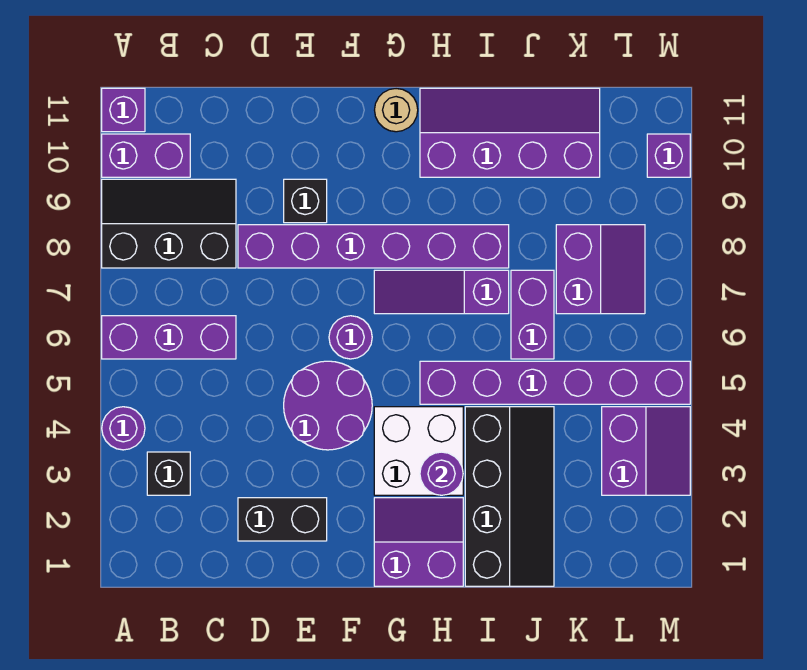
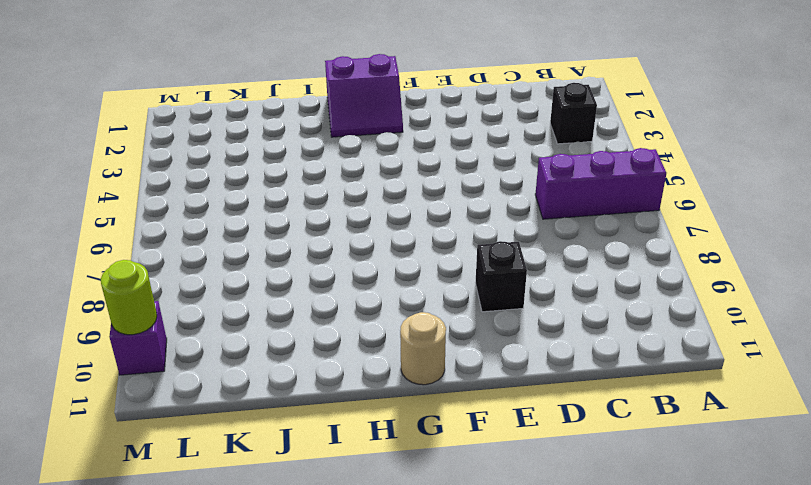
lime 1x1 round brick [101,260,157,335] -> none
none -> purple 1x1 round brick [102,407,145,450]
none -> black 2x3 slope [102,179,236,268]
none -> purple 1x2 brick [102,134,190,177]

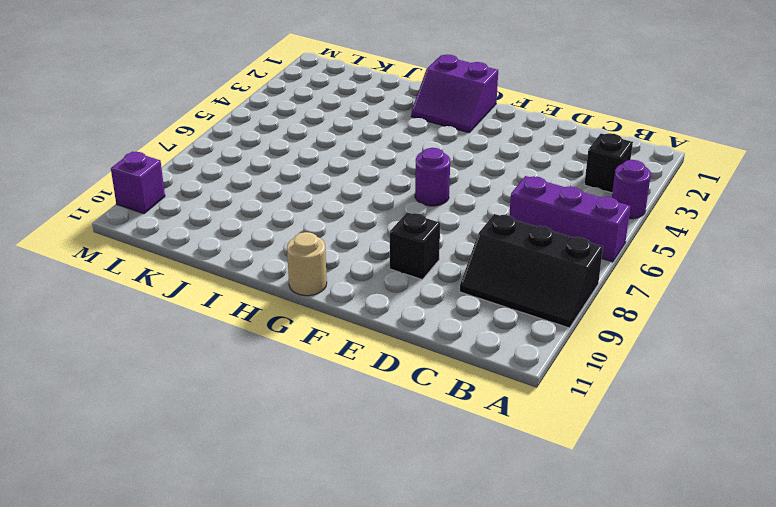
none -> purple 1x2 brick [102,134,190,177]
none -> purple 1x1 brick [102,88,145,132]
none -> black 1x2 brick [238,498,327,541]

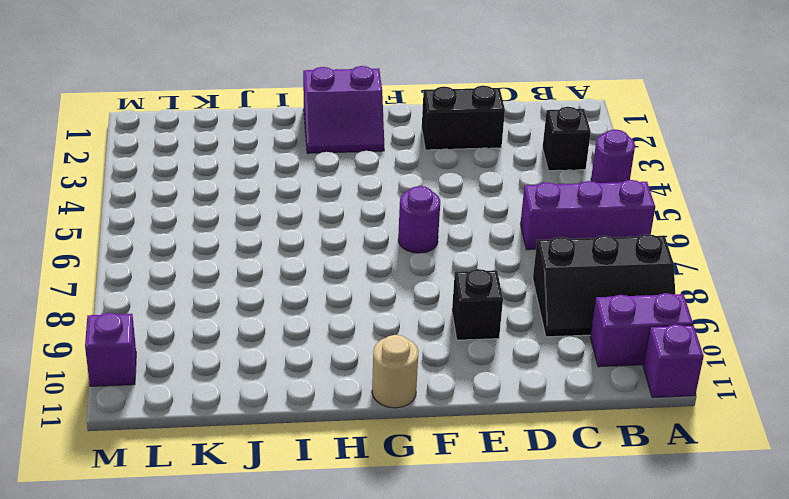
none -> purple 1x6 brick [238,225,509,268]
none -> purple 2x2 round brick [284,361,372,450]
none -> white 2x2 brick [374,407,463,495]

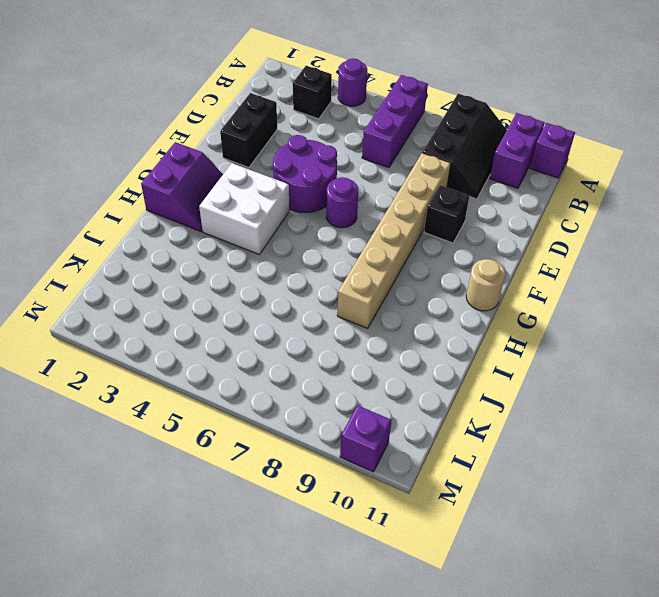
tan 1x6 brick [337,153,451,328] -> purple 1x6 brick [238,225,509,268]
none -> purple 1x3 slope [374,270,509,314]
none -> purple 1x6 brick [420,361,690,404]
none -> purple 2x4 slope [420,88,600,177]

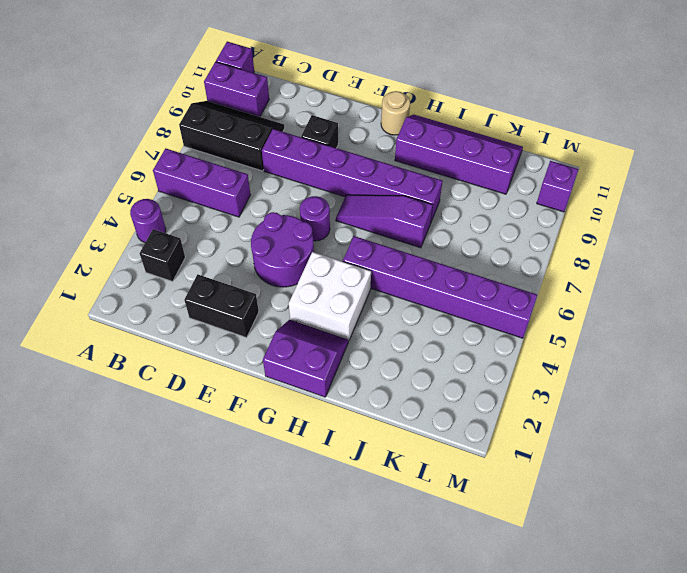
none -> black 2x4 slope [465,407,554,586]
none -> purple 1x2 brick [511,270,554,359]
none -> purple 2x2 slope [556,225,645,314]

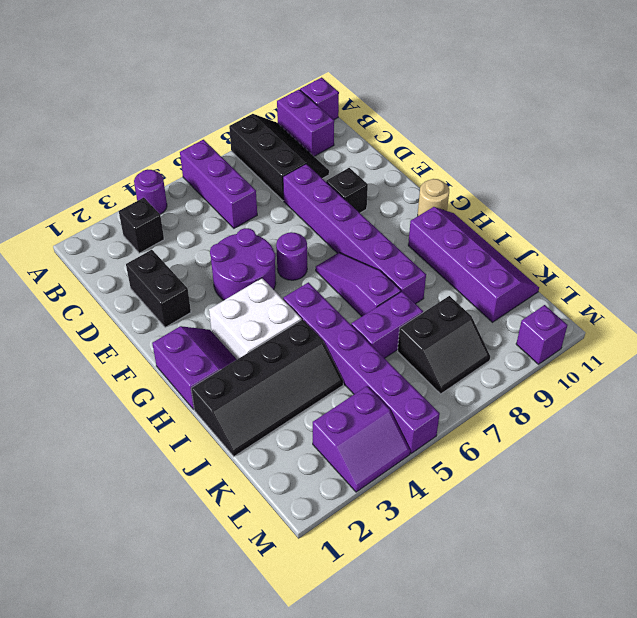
black 2x2 slope [397,296,490,394] -> purple 2x2 slope [556,225,645,314]
none -> purple 1x1 round brick [420,452,463,495]

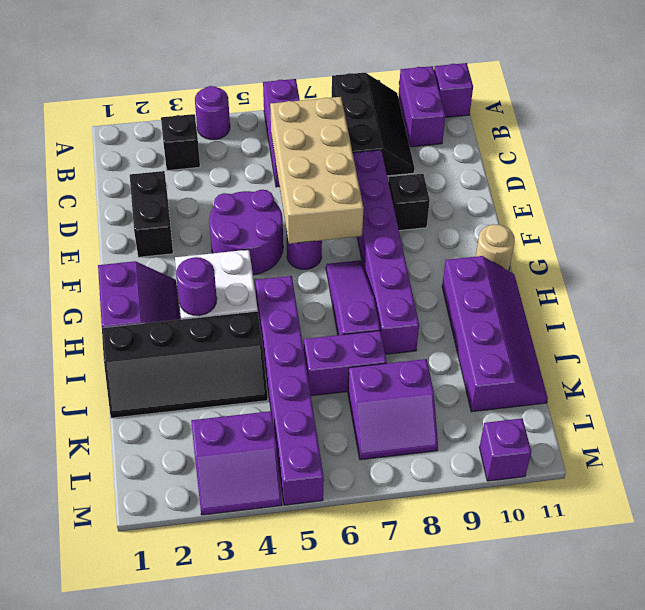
tan 2x4 brick [270,97,364,244] -> none

